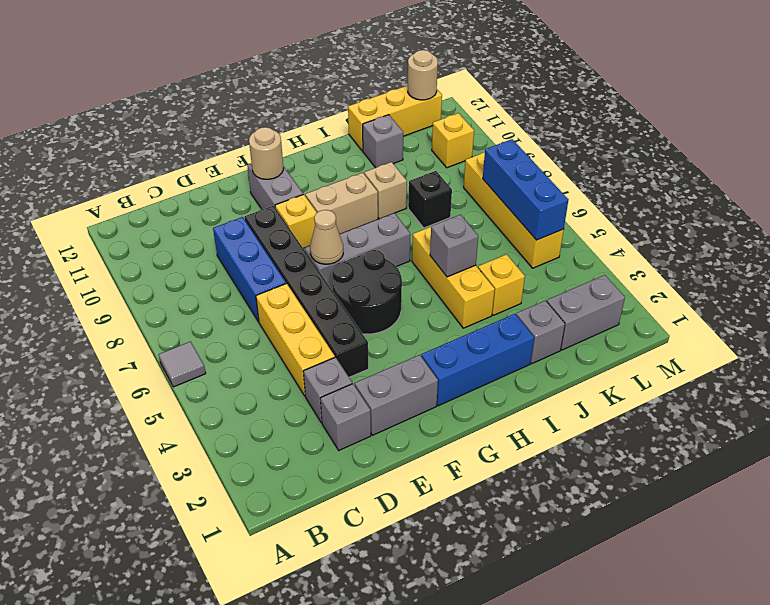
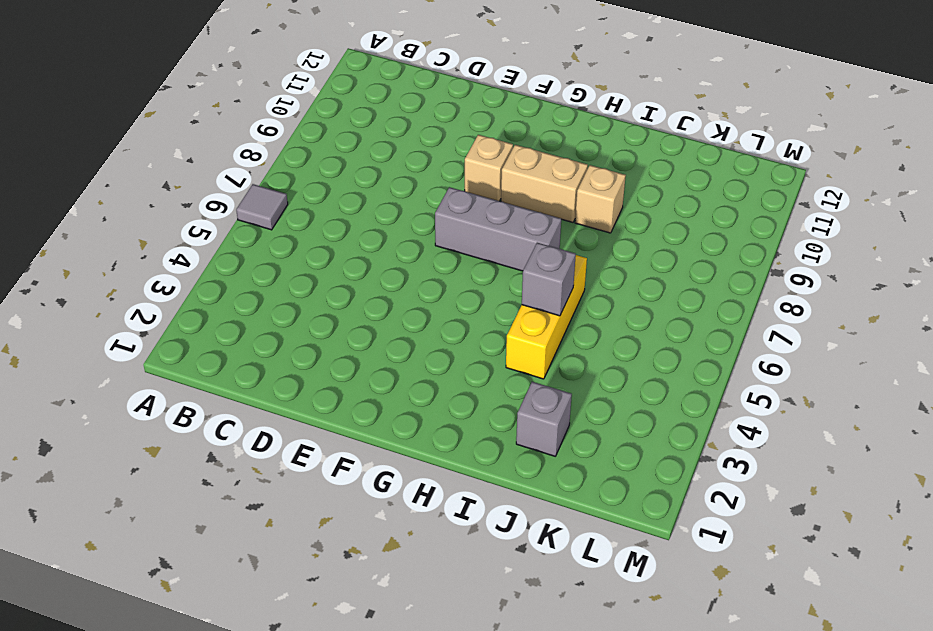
tan 1x1 brick [465,135,513,201] -> yellow 1x1 brick [275,194,317,248]
none -> grey 1x1 brick [320,384,371,450]
none -> grey 1x1 brick [303,357,352,423]
none -> yellow 1x3 brick [256,283,335,396]

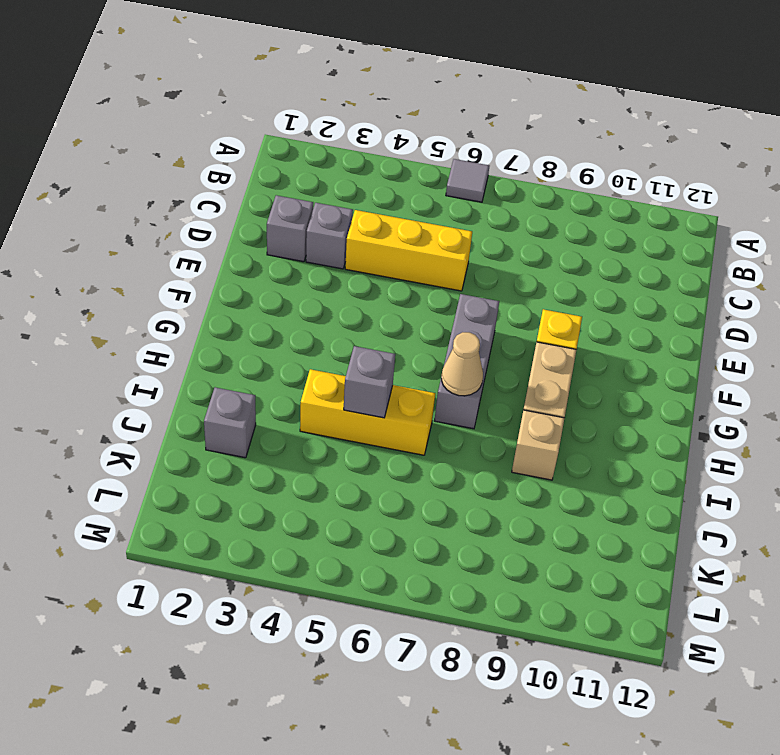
tan 1x1 cone [442,332,483,396] -> tan 1x1 cone moved to [310,210,343,264]
none -> blue 1x3 brick [213,217,286,322]
none -> grey 1x2 brick [355,355,438,435]
none -> black 1x6 brick [244,206,369,377]

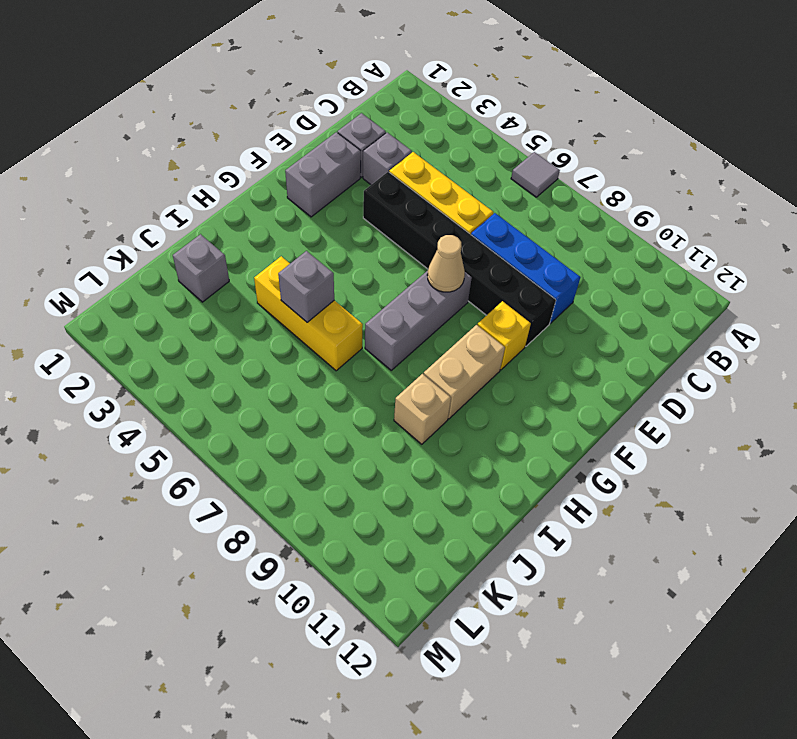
none -> black 2x2 round brick [332,250,402,334]
none -> grey 1x2 brick [247,163,303,209]
none -> blue 1x3 brick [421,314,534,406]

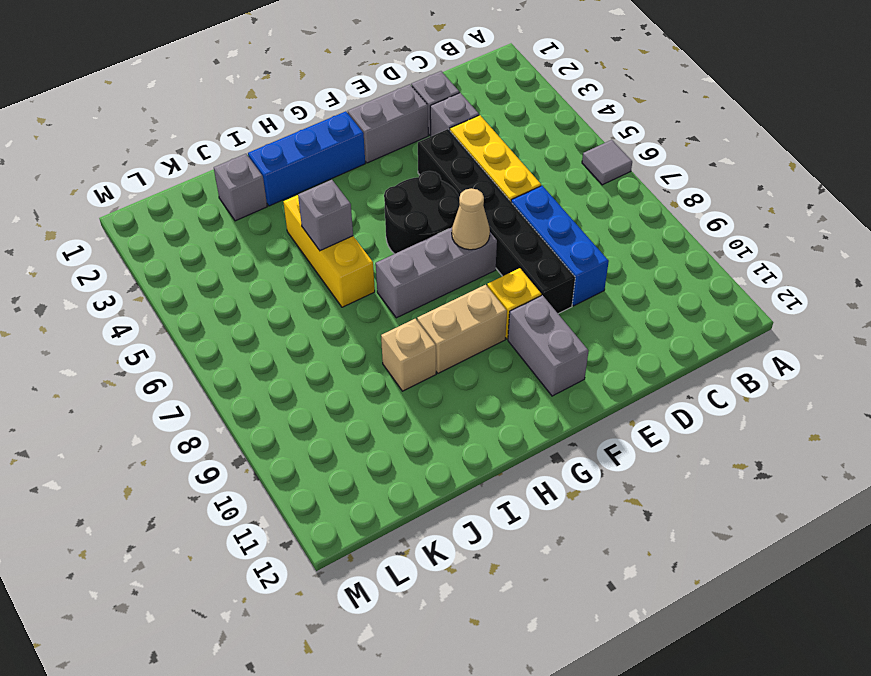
none -> yellow 1x1 brick [478,254,525,315]
none -> black 1x1 brick [408,171,452,228]
none -> grey 1x1 brick [363,115,403,168]

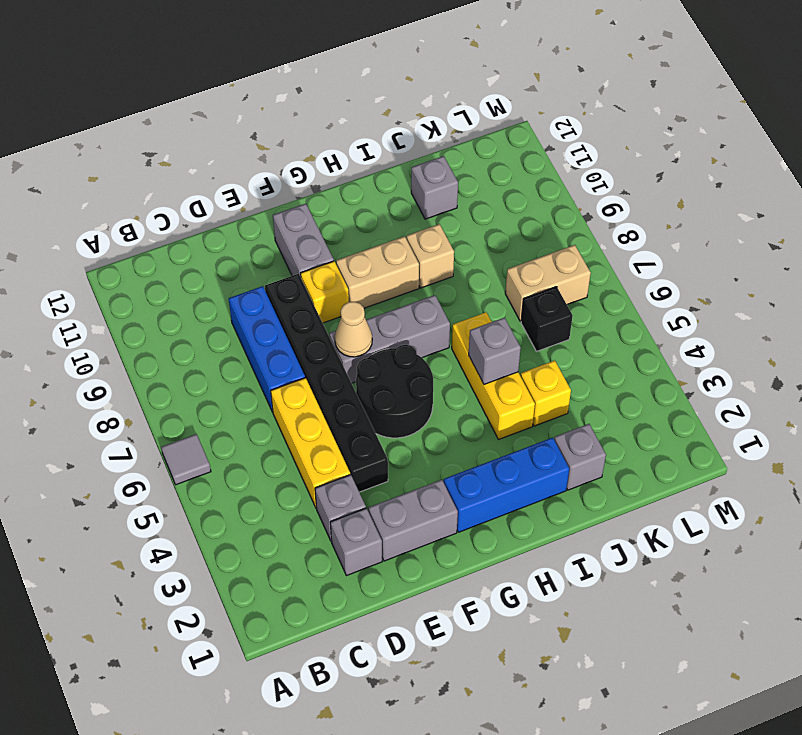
black 1x1 brick [521,287,573,351] -> black 1x1 brick moved to [408,171,452,228]
tan 1x2 brick [505,245,591,322] -> yellow 1x4 brick [464,152,564,268]
none -> yellow 1x3 brick [348,85,442,151]
none -> grey 1x2 brick [547,275,625,350]
none -> yellow 1x1 brick [432,113,474,168]

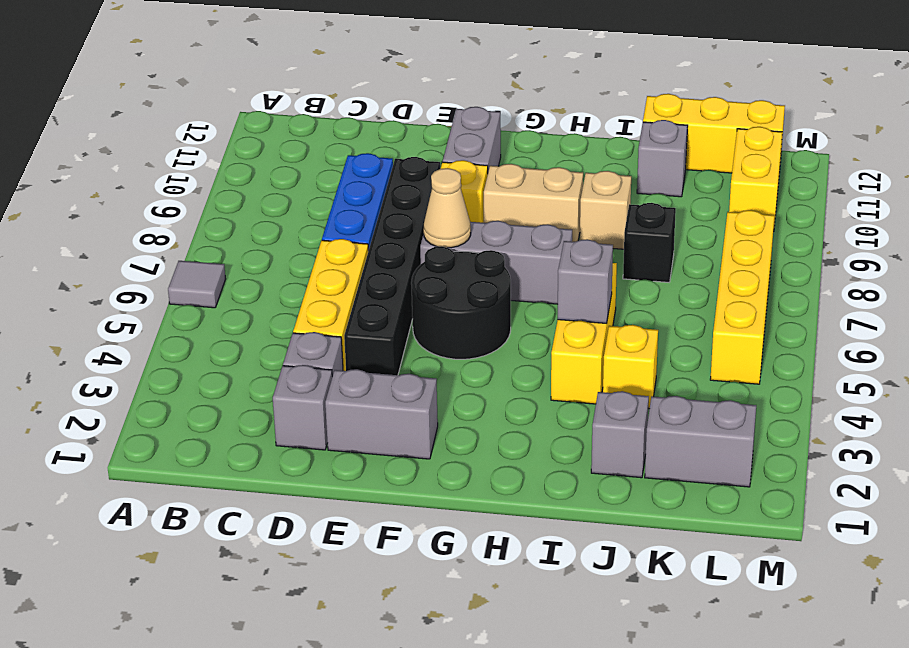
yellow 1x2 brick [729,127,782,232] -> yellow 1x1 brick [432,113,474,168]
none -> blue 1x3 brick [421,314,534,406]
none -> tan 1x1 round brick [249,127,283,179]
none -> blue 1x3 brick [483,139,568,240]

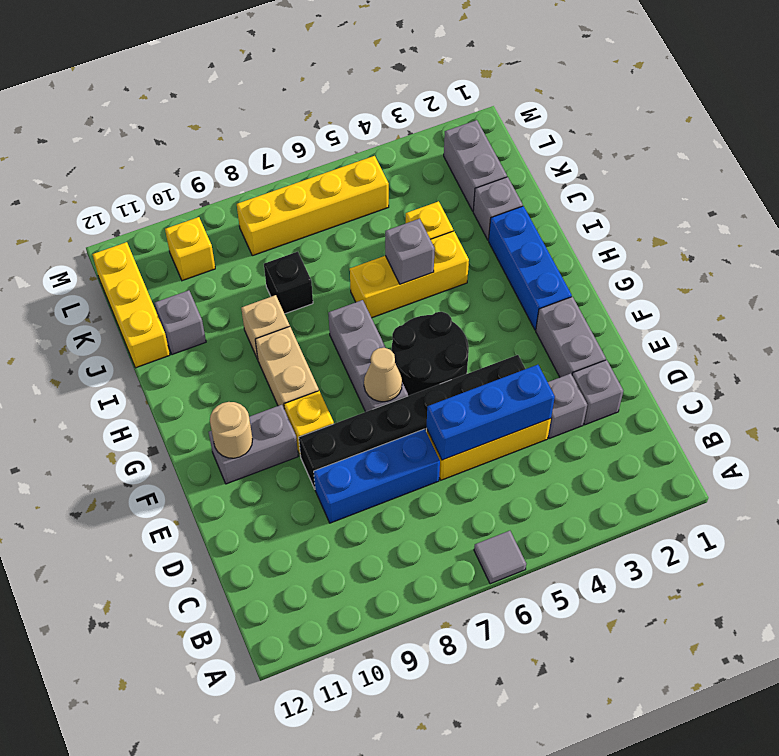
blue 1x3 brick [426,365,555,460] -> blue 1x3 brick moved to [483,139,568,240]
none -> tan 1x1 round brick [408,50,438,100]

